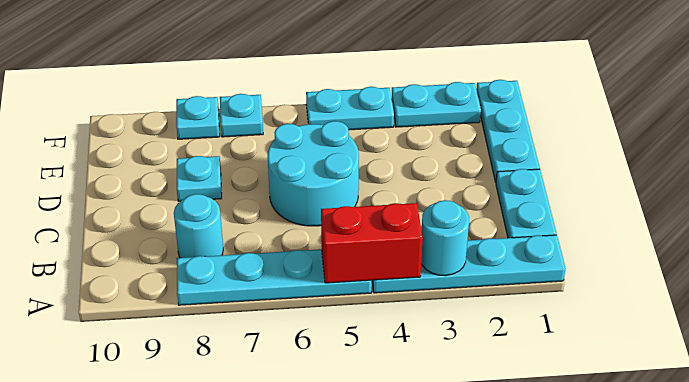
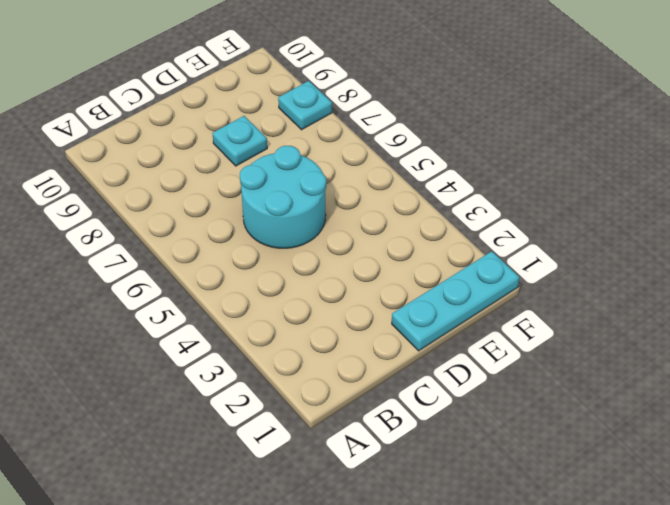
none -> cyan 1x4 plate [372,235,566,293]
none -> cyan 1x4 plate [177,249,372,305]
none -> cyan 1x2 plate [496,169,556,238]

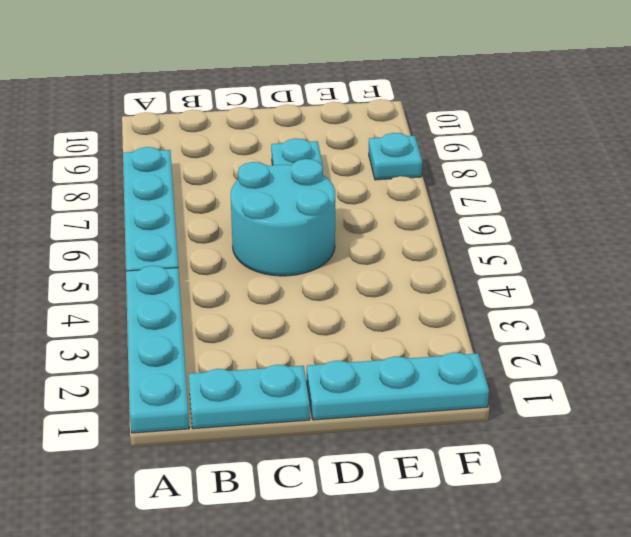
none -> cyan 1x1 round brick [174,194,223,258]
none -> cyan 1x2 plate [392,82,481,127]
none -> cyan 1x2 plate [306,87,394,130]

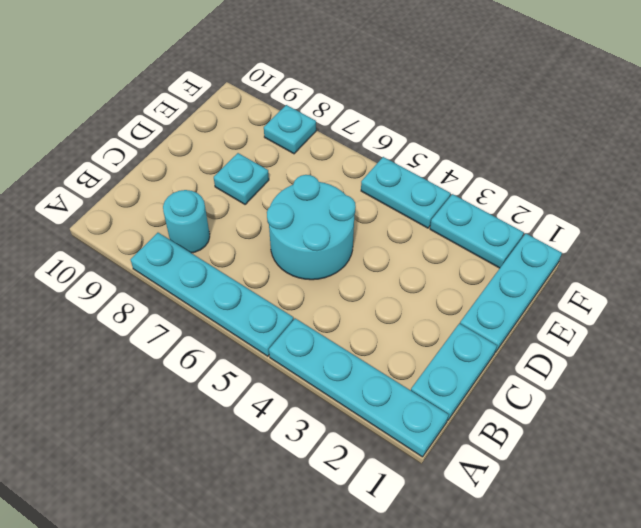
none -> cyan 1x1 plate [220,94,263,137]
none -> cyan 1x1 round brick [421,200,469,276]
none -> red 1x2 brick [321,203,423,283]

